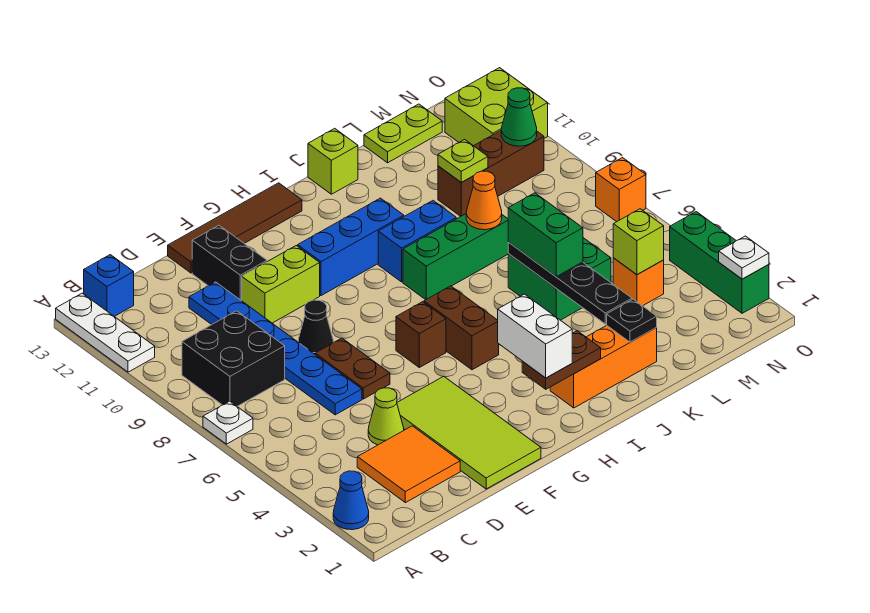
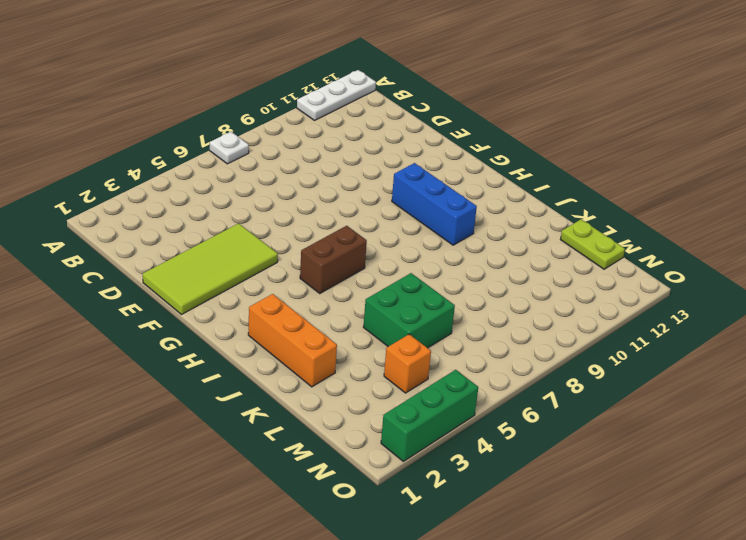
none -> blue 1x1 cone [333,471,369,530]
none -> black 2x2 brick [182,311,285,406]
none -> blue 1x1 brick [84,255,134,317]
none -> orange 2x2 tile [357,426,460,503]

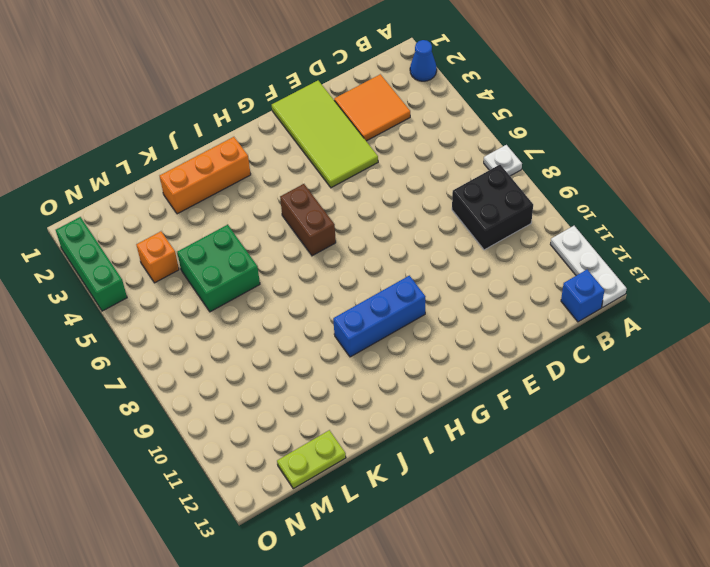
none -> lime 1x1 cone [368,388,404,445]
none -> blue 1x6 plate [189,282,362,415]
none -> brown 1x2 plate [315,338,390,399]
none -> black 1x1 cone [298,300,333,354]

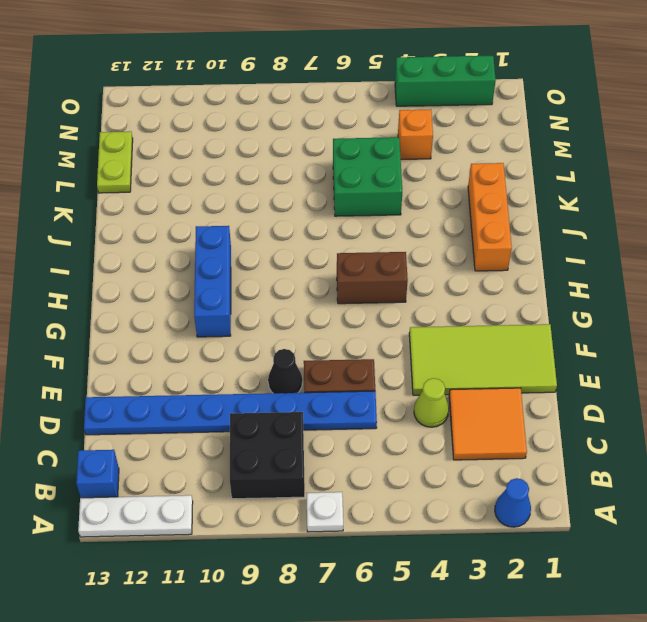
blue 1x8 plate [84,391,377,435] -> blue 1x6 plate [189,282,362,415]
none -> lime 1x2 brick [242,246,320,323]
none -> black 1x2 brick [192,225,267,301]
none -> brown 1x4 tile [168,183,302,273]
none -> brown 1x1 brick [396,302,446,367]

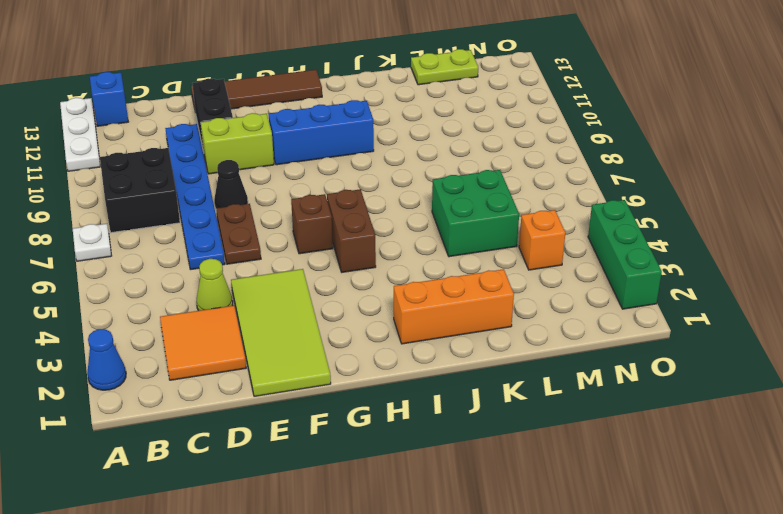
none -> green 1x3 brick [403,214,508,300]
none -> blue 1x2 brick [378,201,456,282]
none -> lime 1x1 brick [308,128,358,194]
none -> brown 1x3 brick [438,131,544,216]

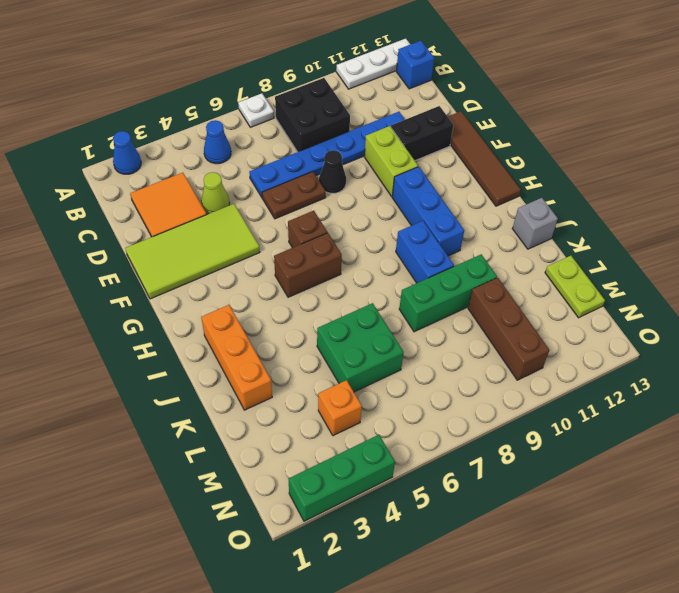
blue 1x1 cone [204,120,231,164] -> none
grey 1x1 brick [512,198,558,249] -> lime 1x1 brick [308,128,358,194]
green 1x3 brick [399,255,497,332] -> green 1x3 brick turned to [403,214,508,300]
none -> lime 2x2 brick [445,68,548,146]
none -> orange 1x1 brick [596,158,646,222]
none -> brown 1x2 plate [522,331,601,389]
none -> black 1x1 plate [607,299,657,342]

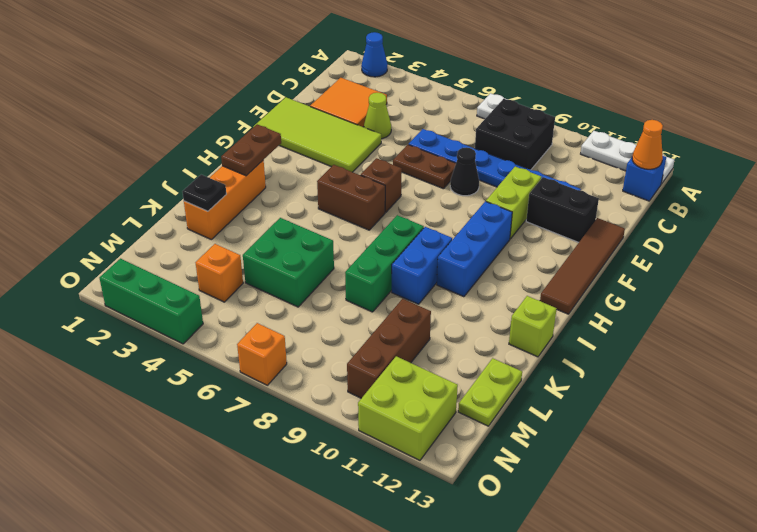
orange 1x1 cone [632,120,663,169] -> orange 1x1 cone moved to [466,171,502,230]
none -> black 1x4 plate [508,242,632,324]
none -> lime 1x1 plate [438,140,488,182]
none -> lime 1x1 brick [613,209,664,275]
none -> green 1x1 cone [501,88,537,146]

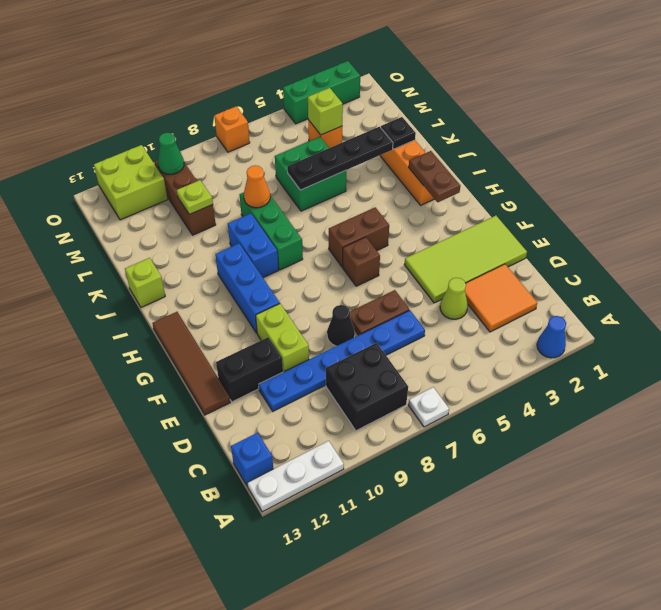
none -> lime 1x2 plate [364,104,442,163]
none -> white 1x1 plate [719,236,769,279]
none -> white 1x2 brick [498,294,572,378]
none -> green 1x2 brick [508,193,583,277]

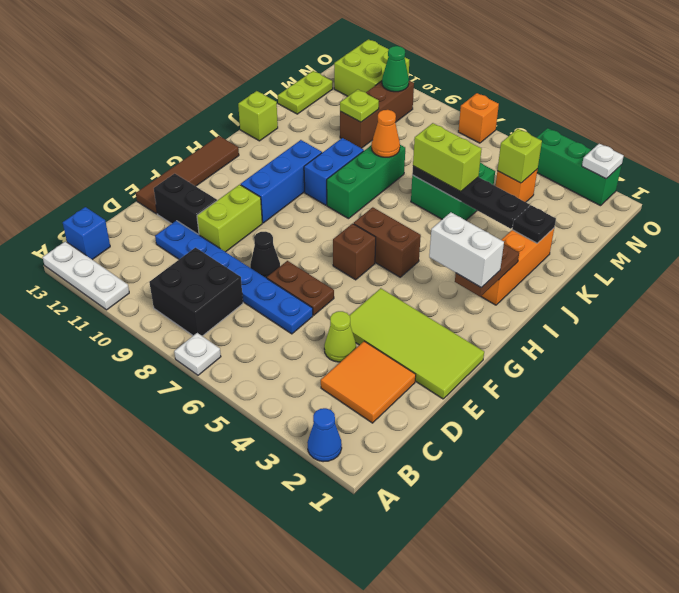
lime 1x2 brick [413,123,482,192] -> green 1x2 brick [508,193,583,277]

